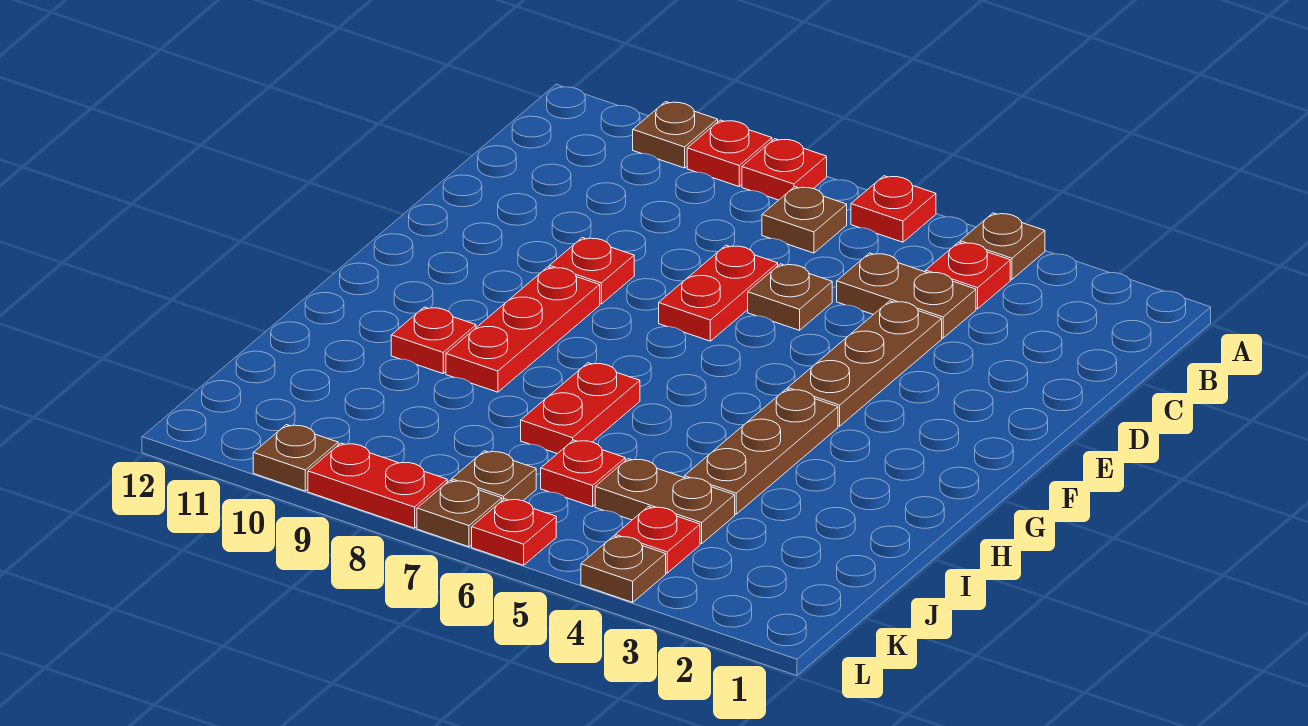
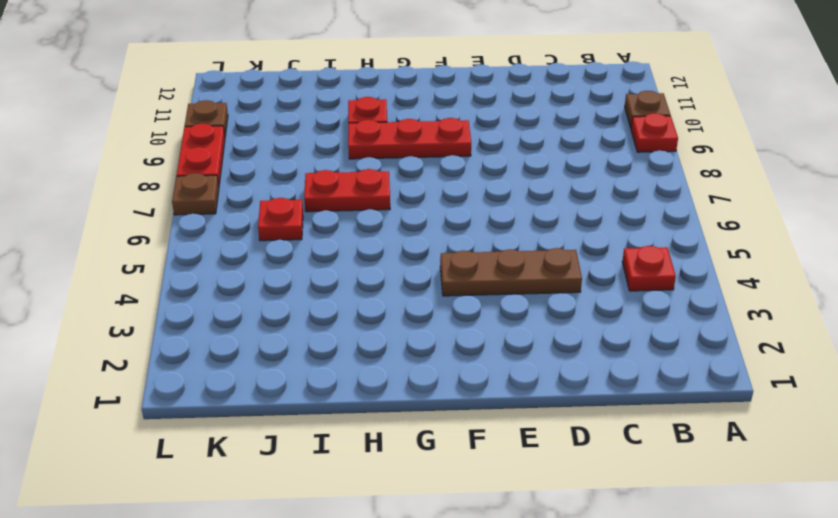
none -> brown 1x1 plate [960,213,1045,279]
none -> red 1x1 plate [851,176,936,242]
none -> red 1x1 plate [742,139,827,200]

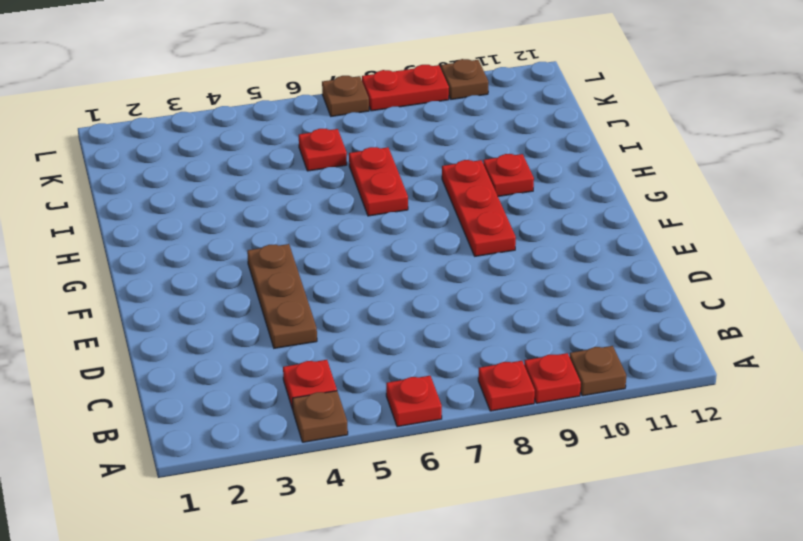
none -> brown 1x1 plate [762,187,847,253]
none -> brown 1x2 plate [837,253,976,338]
none -> brown 1x1 plate [748,264,832,330]

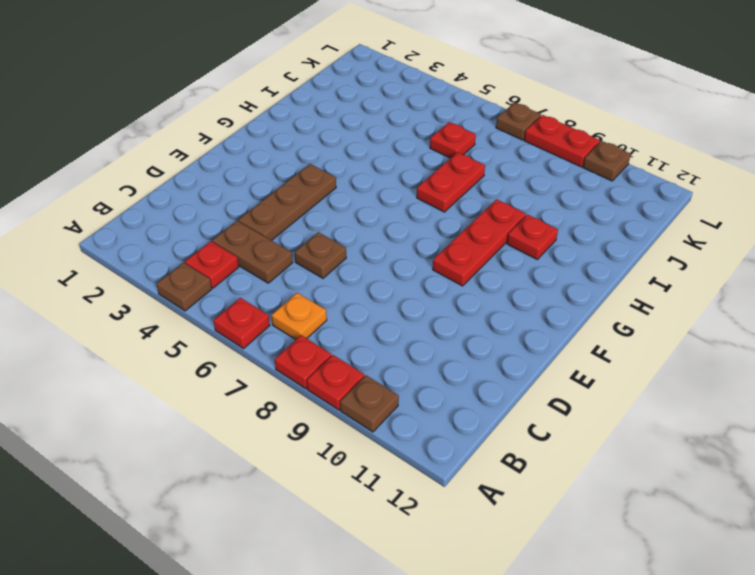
orange 1x1 plate [272,293,327,339] -> brown 1x1 plate [762,187,847,253]
none -> red 1x2 plate [659,245,778,341]
none -> red 1x1 plate [549,238,634,304]
none -> brown 1x3 plate [684,389,838,514]

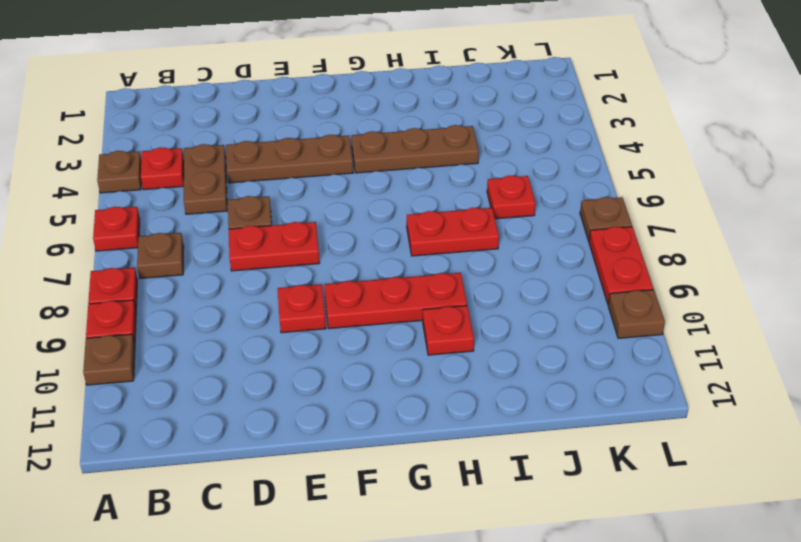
none -> brown 1x2 plate [595,459,735,544]
none -> red 1x1 plate [615,507,700,573]
none -> brown 1x1 plate [452,451,536,501]

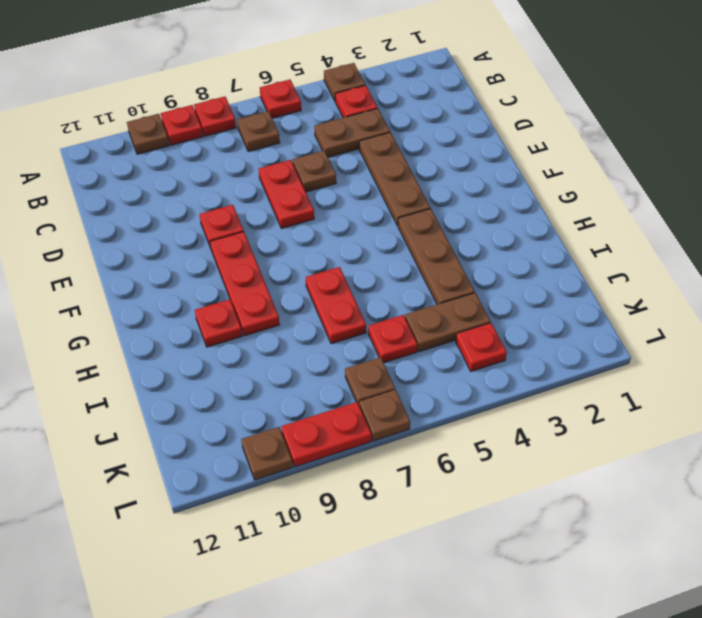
none -> brown 1x1 plate [581,536,666,602]
none -> red 1x1 plate [472,499,556,565]

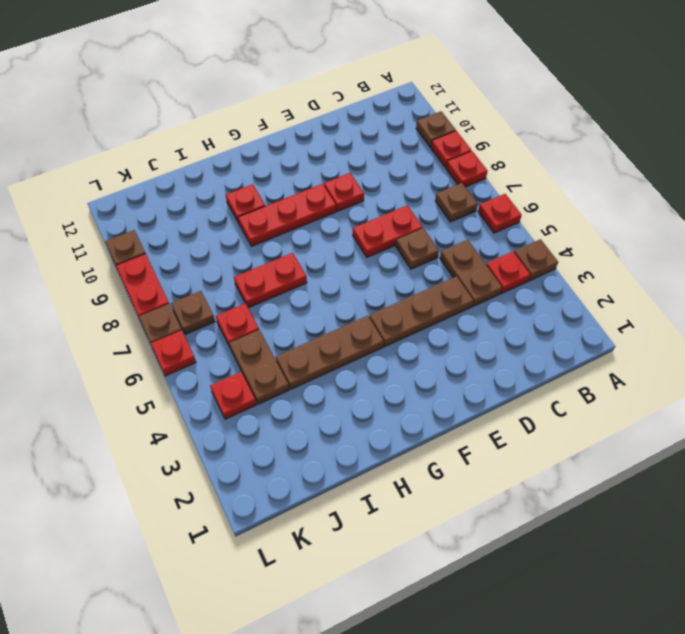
none -> brown 1x1 plate [581,536,666,602]

